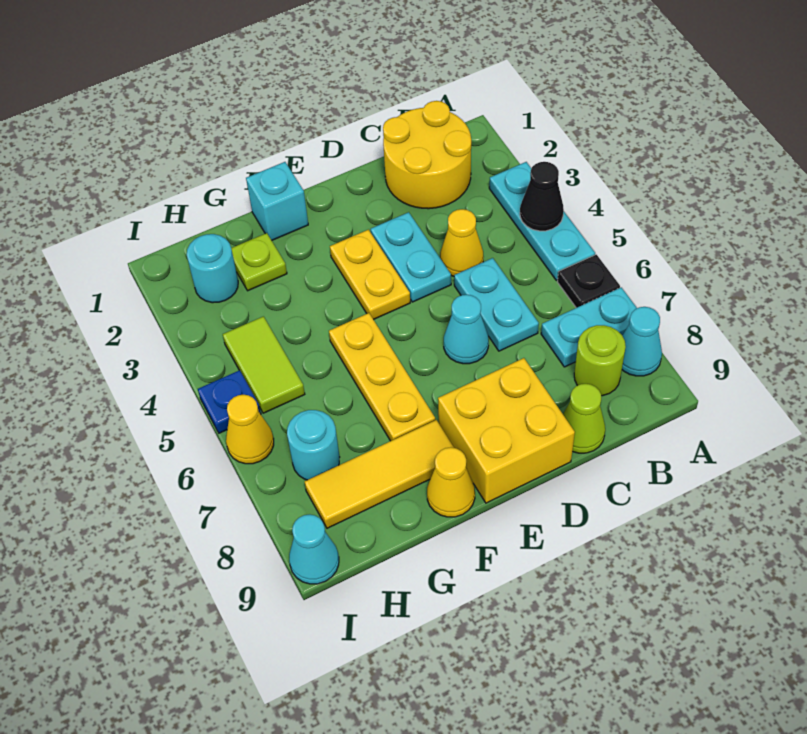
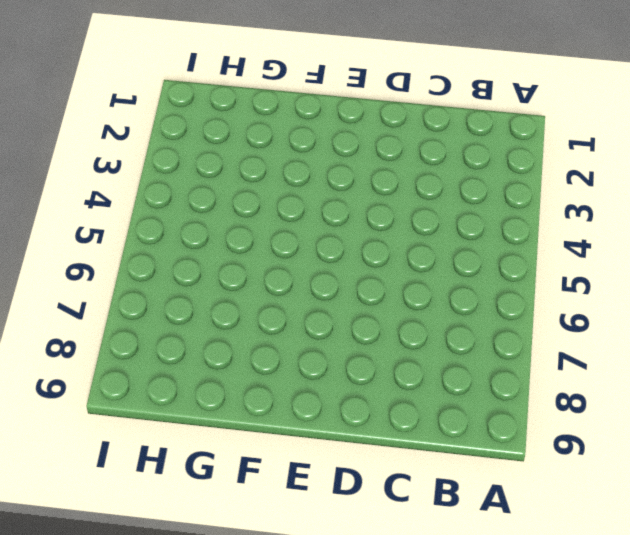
none -> cyan 1x3 plate [489,162,595,280]
none -> black 1x1 plate [558,255,620,308]
none -> cyan 1x2 plate [541,288,637,367]

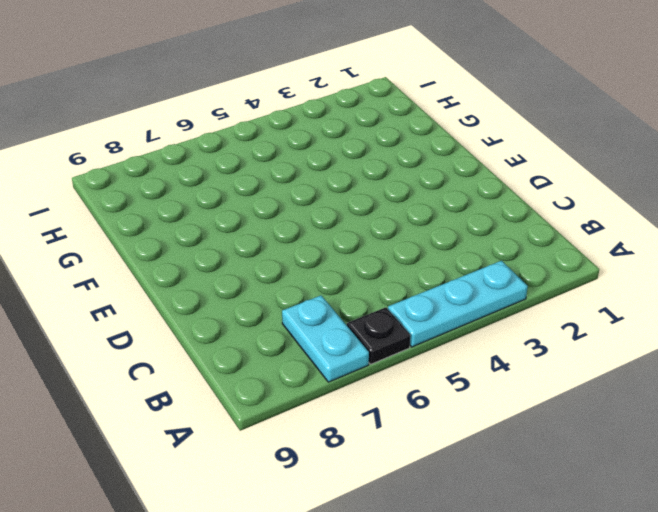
none -> cyan 1x1 cone [622,307,662,376]
none -> yellow 2x2 round brick [383,101,471,209]
none -> lime 1x1 round brick [574,325,626,396]

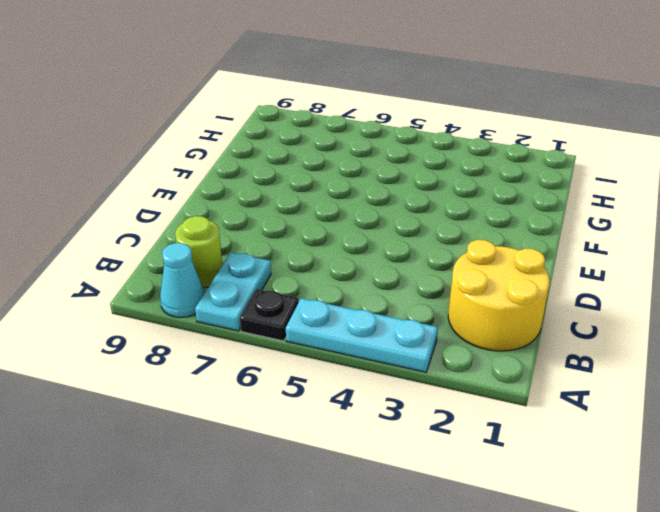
none -> yellow 1x1 cone [440,209,483,276]
none -> cyan 1x2 plate [454,258,539,351]
none -> lime 1x1 cone [563,384,605,453]

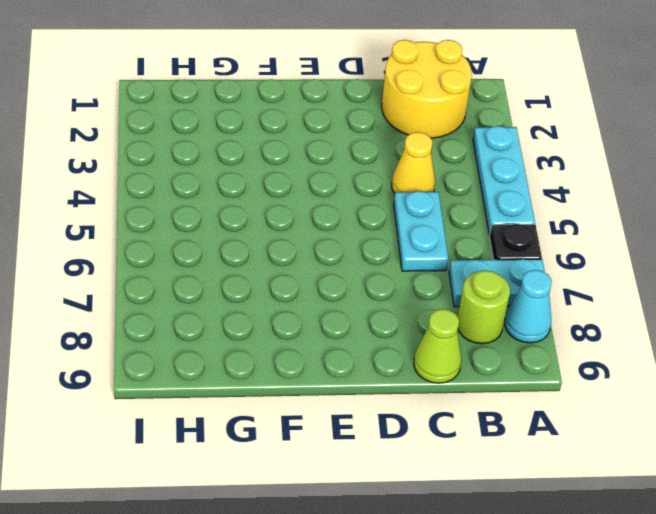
none -> cyan 1x2 plate [371,212,451,302]
none -> cyan 1x1 cone [444,295,489,364]
none -> yellow 2x2 brick [438,358,575,503]

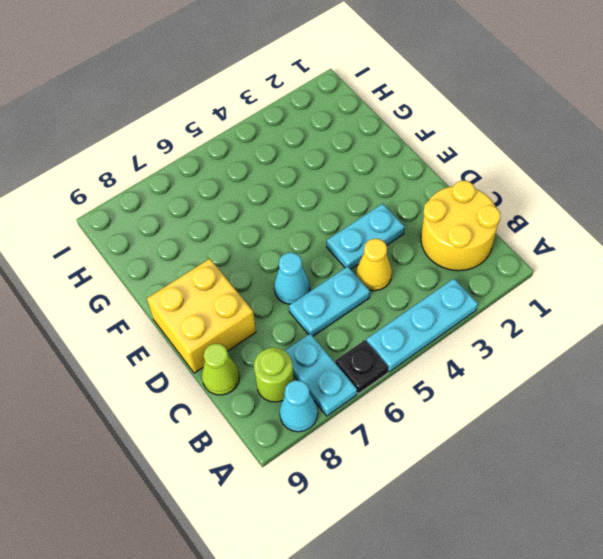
none -> yellow 1x2 plate [330,230,410,319]
none -> cyan 1x1 brick [246,162,308,240]
none -> yellow 1x3 plate [329,313,435,441]

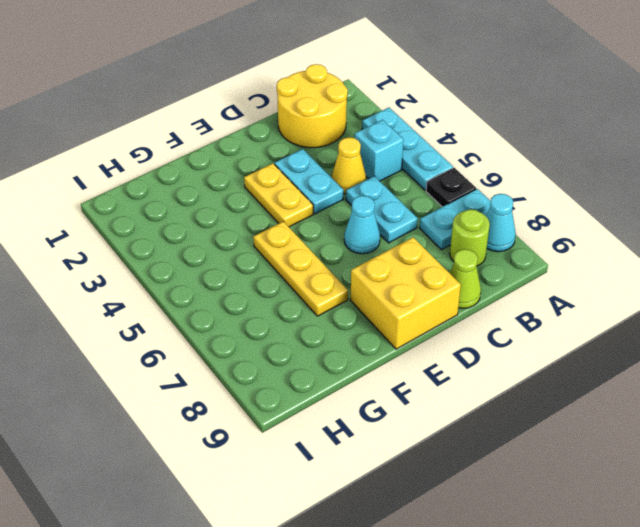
cyan 1x1 brick [355,120,404,181] -> cyan 1x1 brick moved to [246,162,308,240]
none -> yellow 1x3 tile [305,420,454,528]
none -> yellow 1x1 cone [427,447,475,517]
none -> lime 1x1 plate [231,233,287,291]

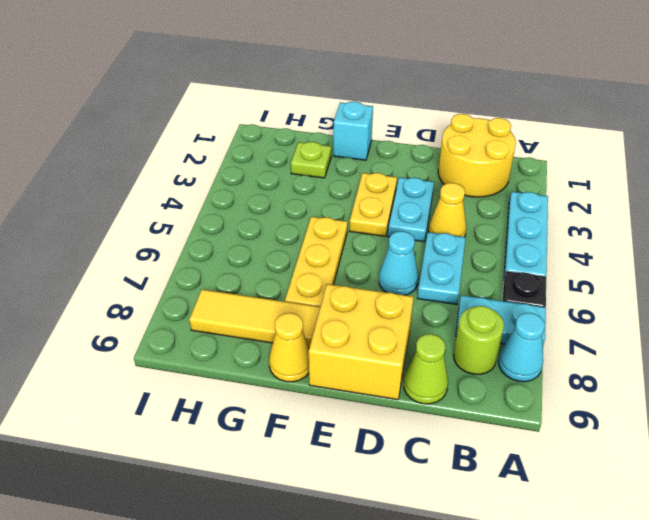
none -> cyan 1x1 round brick [187,234,238,303]
none -> lime 1x2 tile [223,316,305,413]
none -> cyan 1x1 round brick [287,410,340,480]

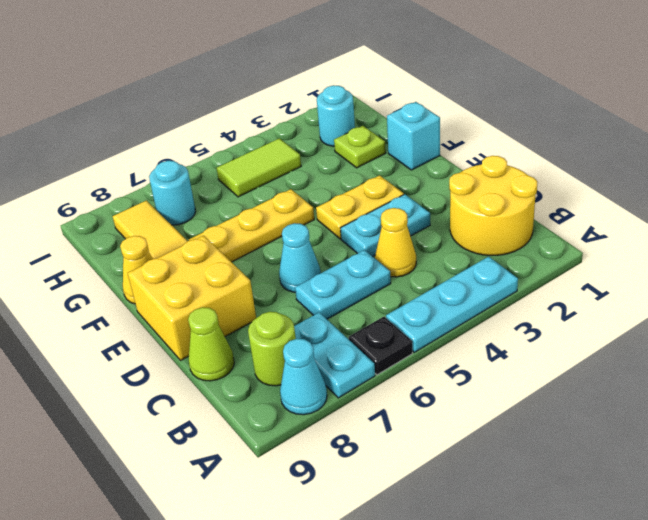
none -> blue 1x1 plate [198,370,261,433]
none -> yellow 1x1 cone [226,395,274,464]
none -> cyan 1x1 cone [289,514,339,584]

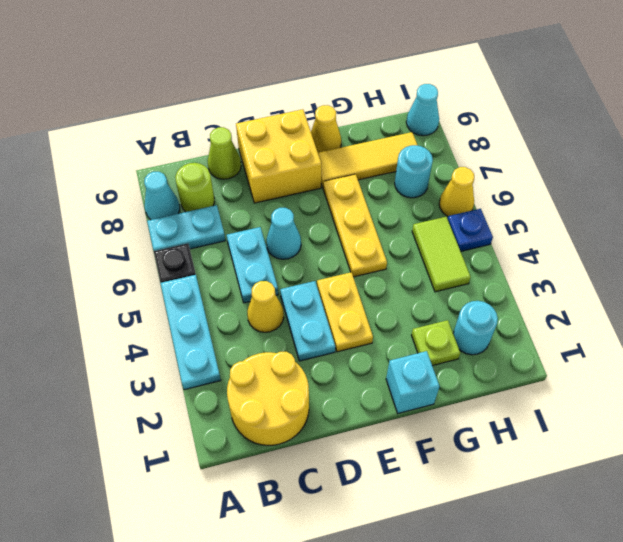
none -> black 1x1 cone [520,162,564,231]

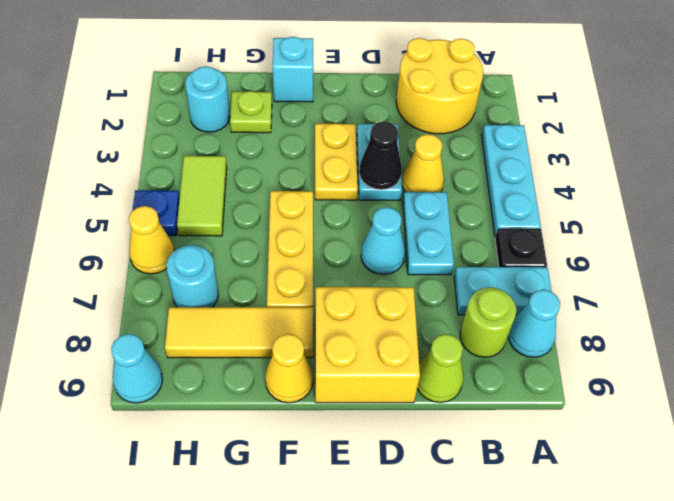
black 1x1 cone [359,122,402,190] -> black 1x1 cone moved to [520,162,564,231]

